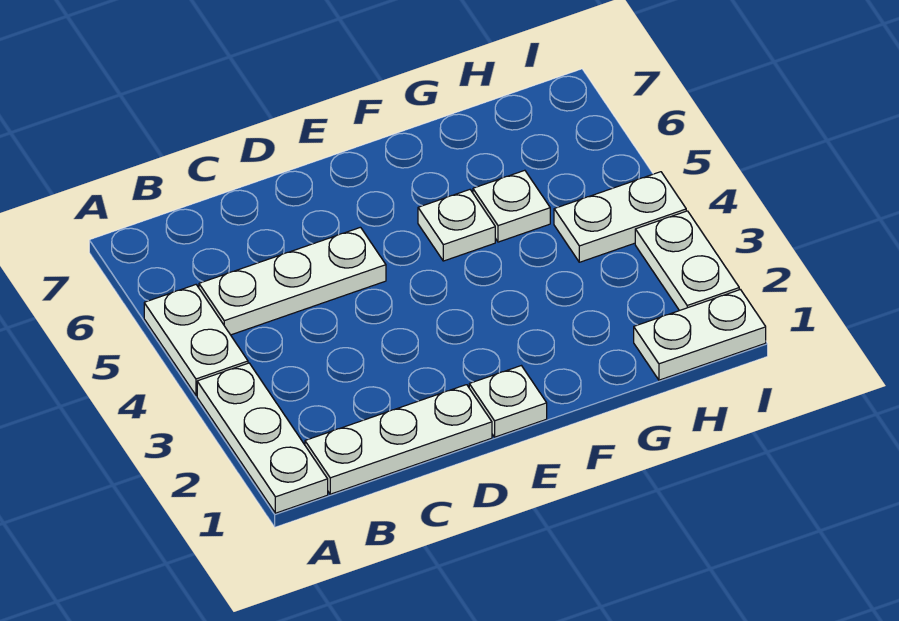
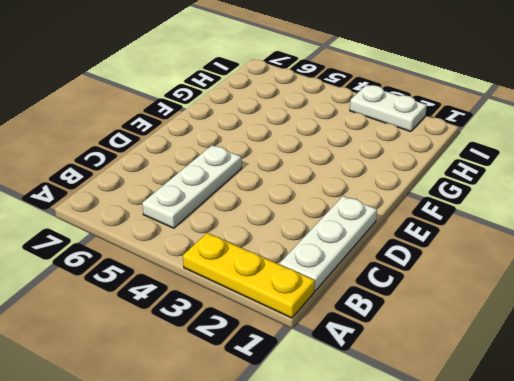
yellow 1x3 plate [183,233,315,318] -> white 1x3 plate [197,363,328,513]
none -> white 1x2 plate [144,285,248,395]
none -> white 1x1 plate [469,366,547,437]

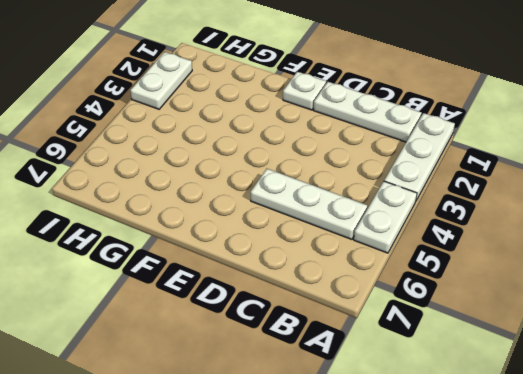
none -> white 1x1 plate [418,190,495,261]
none -> white 1x1 plate [473,170,550,242]

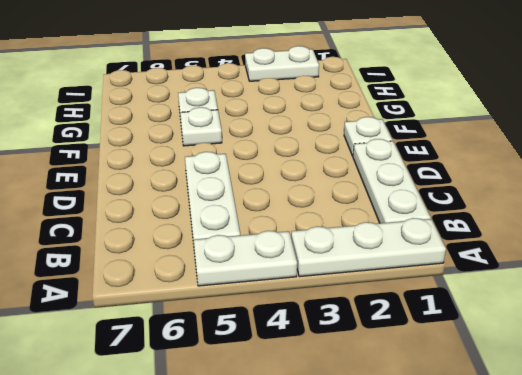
none -> white 1x2 plate [634,290,766,380]
none -> white 1x2 plate [554,172,686,262]

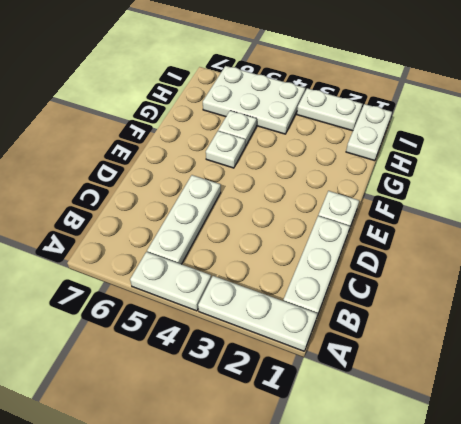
white 2x3 plate [203,66,305,134] -> white 1x2 plate [554,172,686,262]

